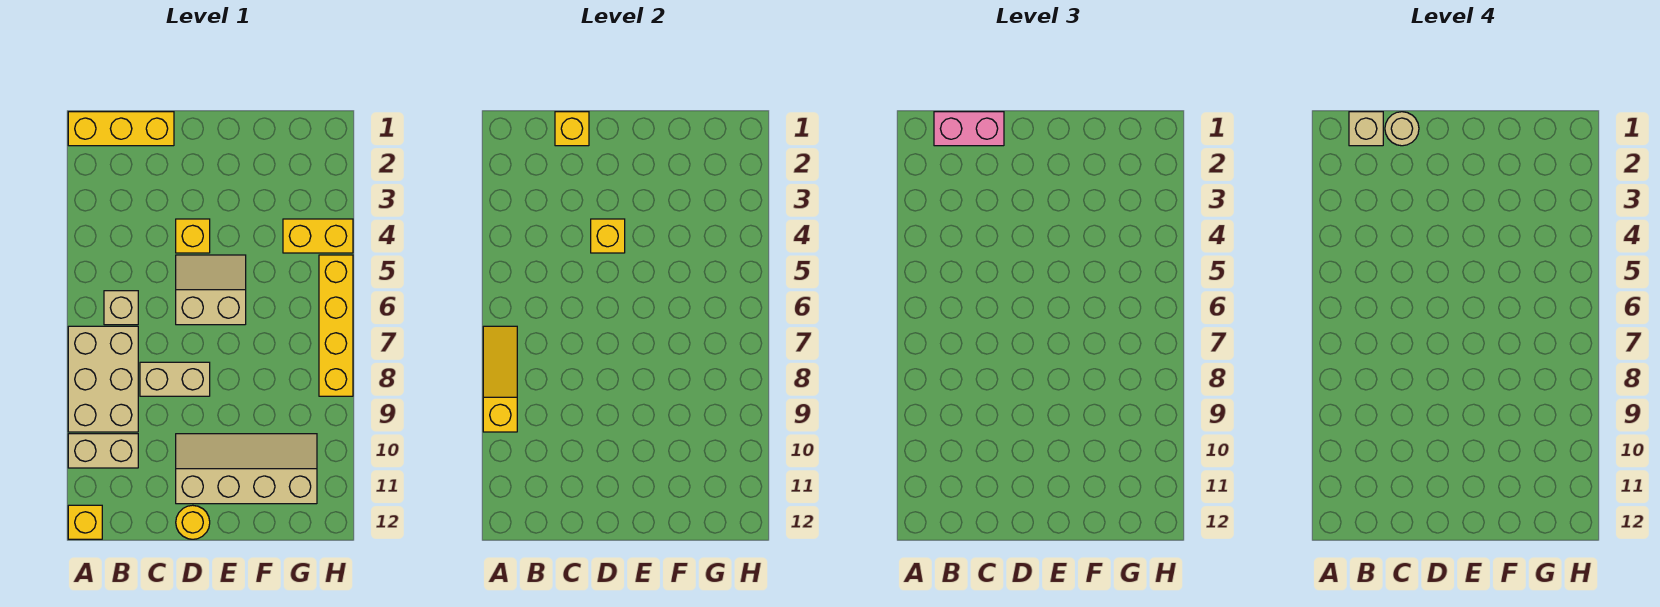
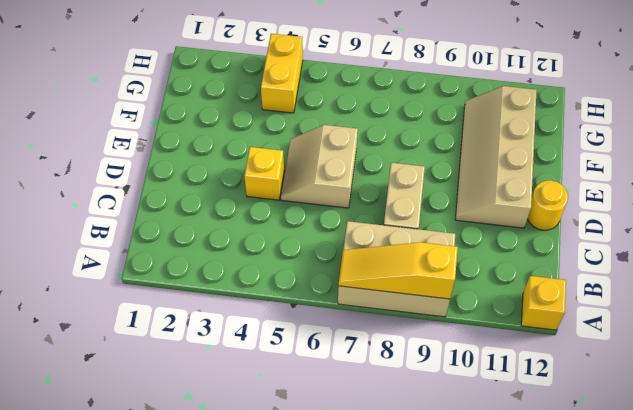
none -> yellow 1x3 brick [68,112,174,146]
none -> tan 1x2 brick [68,434,138,468]
none -> tan 1x1 brick [104,291,138,325]

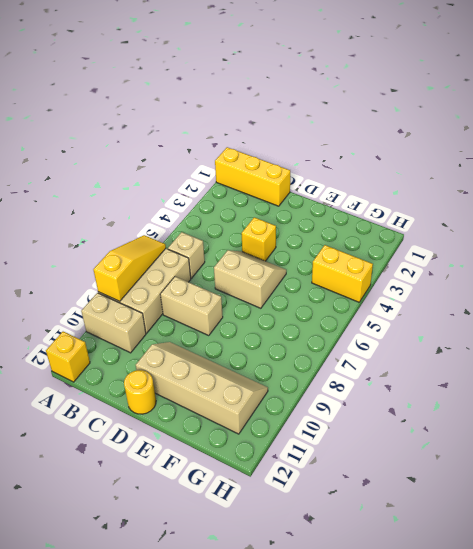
none -> yellow 1x4 brick [319,255,353,396]
none -> yellow 1x1 brick [555,112,589,146]
none -> yellow 1x1 brick [591,219,625,253]

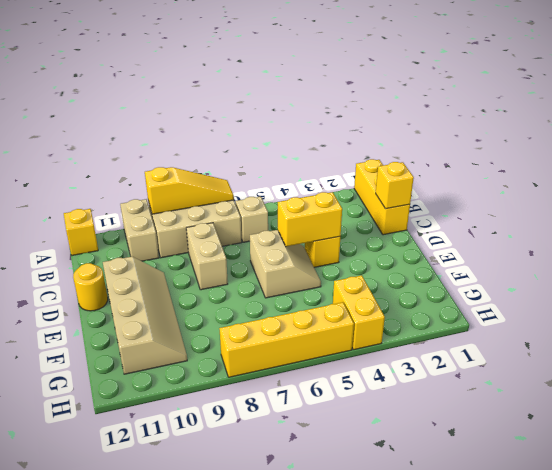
yellow 1x2 brick [278,192,342,246] -> yellow 1x1 brick [591,219,625,253]
none -> pink 1x2 brick [934,112,1004,146]
none -> tan 1x1 brick [1349,112,1383,146]
none -> tan 1x1 round brick [1385,112,1419,146]

